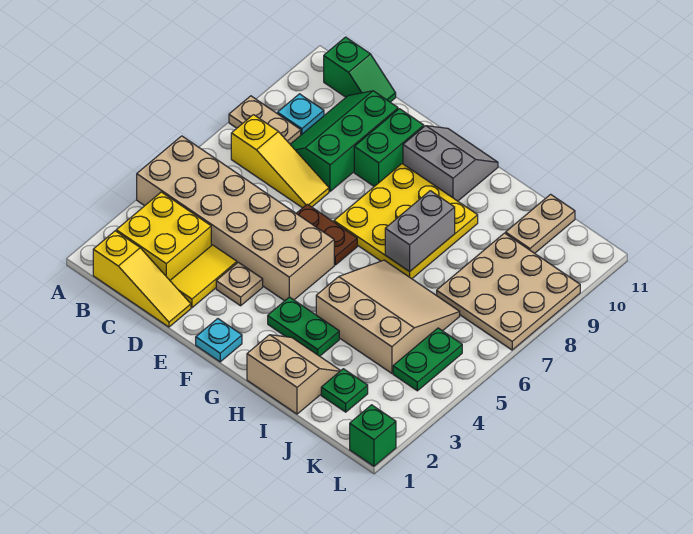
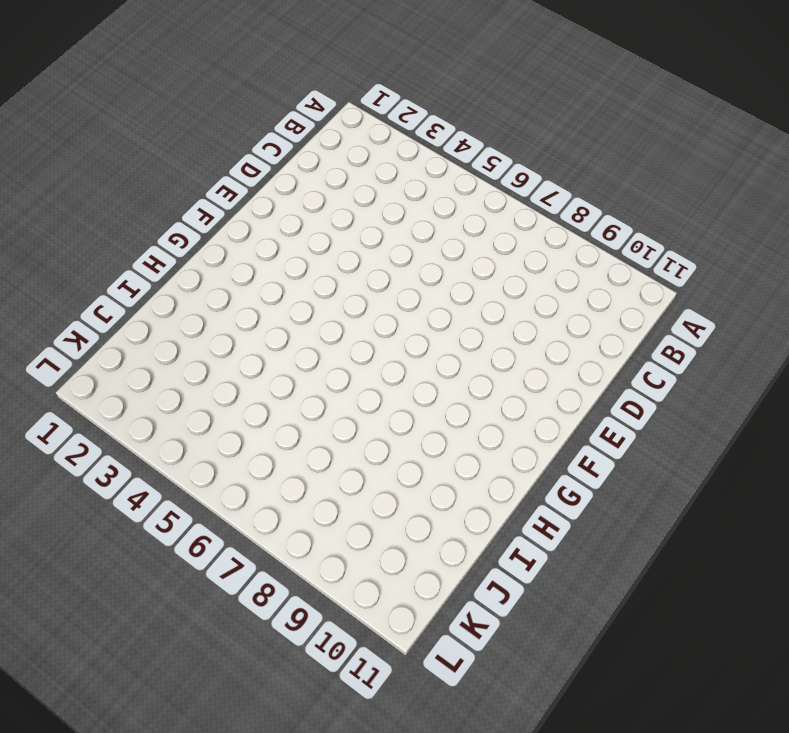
none -> tan 2x6 brick [137,136,334,301]
none -> tan 1x2 plate [229,96,301,144]
none -> yellow 1x3 slope [93,231,191,327]

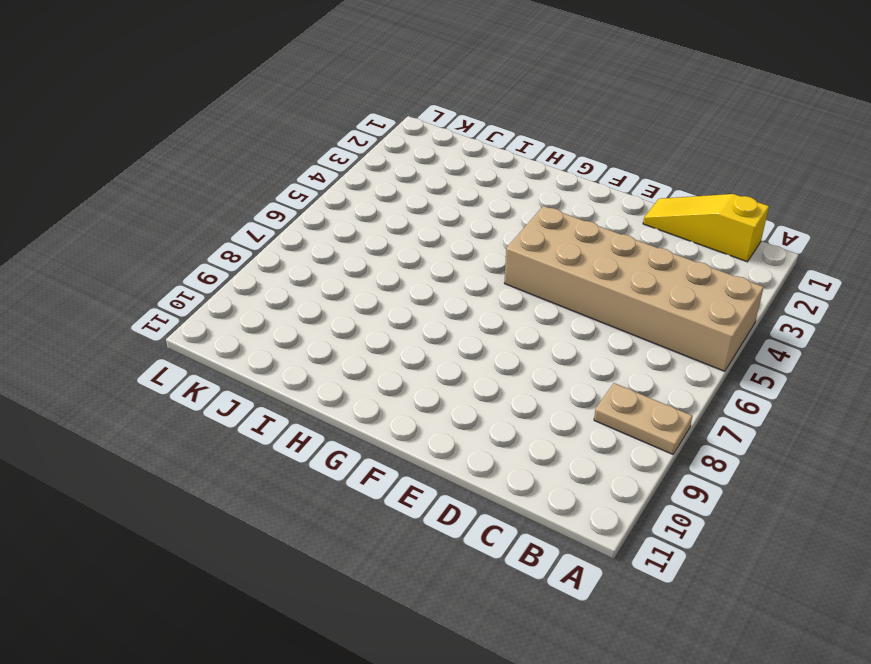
none -> yellow 2x2 brick [116,192,211,280]
none -> yellow 1x3 slope [231,115,329,208]
none -> cyan 1x1 plate [278,94,324,135]

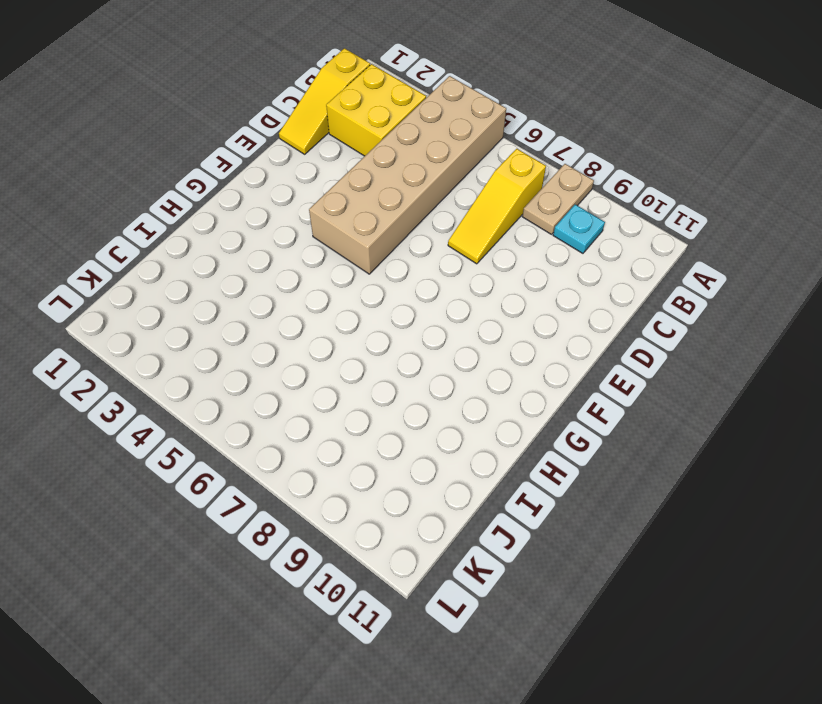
none -> green 1x2 slope [324,37,396,102]
none -> green 2x3 slope [290,91,398,191]
none -> yellow 1x2 tile [170,245,237,308]

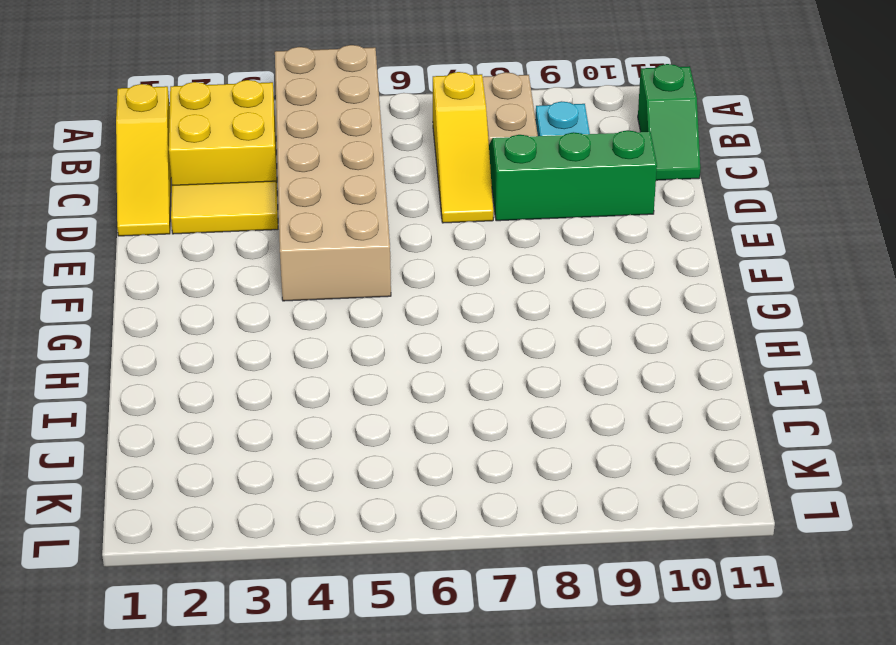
none -> tan 1x1 plate [216,262,263,306]
none -> brown 1x2 plate [296,204,357,265]
none -> green 1x2 brick [354,109,424,186]

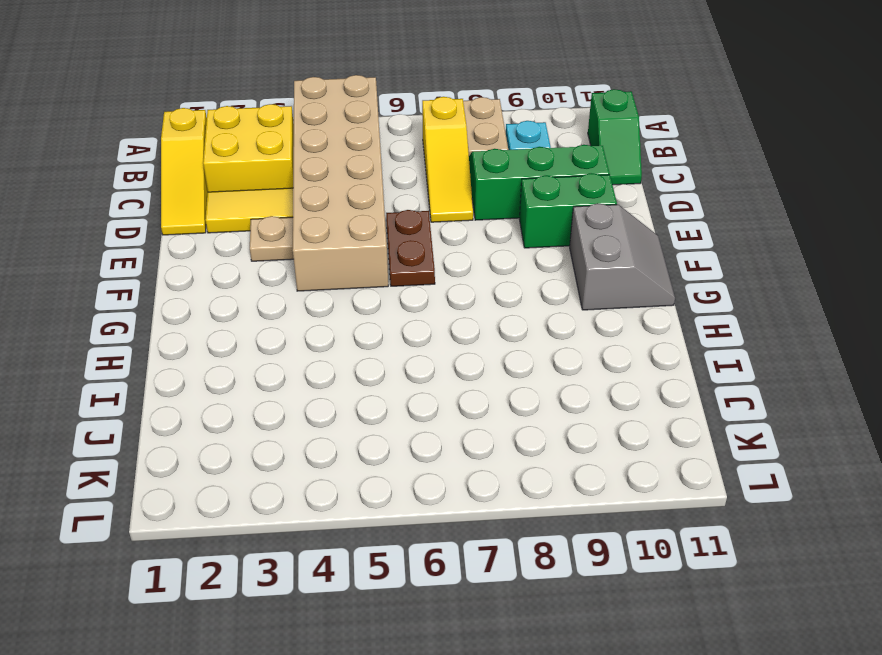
none -> cyan 1x1 plate [196,319,242,362]
none -> yellow 3x3 plate [334,164,478,279]
none -> green 1x2 plate [268,297,339,356]

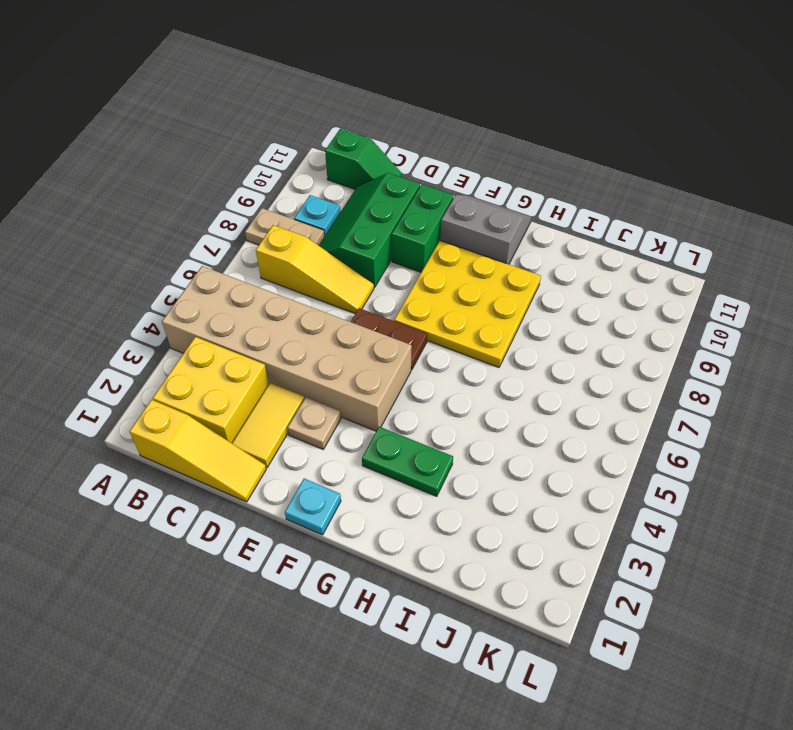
none -> tan 2x2 slope [247,335,341,414]
none -> tan 3x3 slope [316,260,460,373]
none -> green 1x1 plate [321,369,368,412]

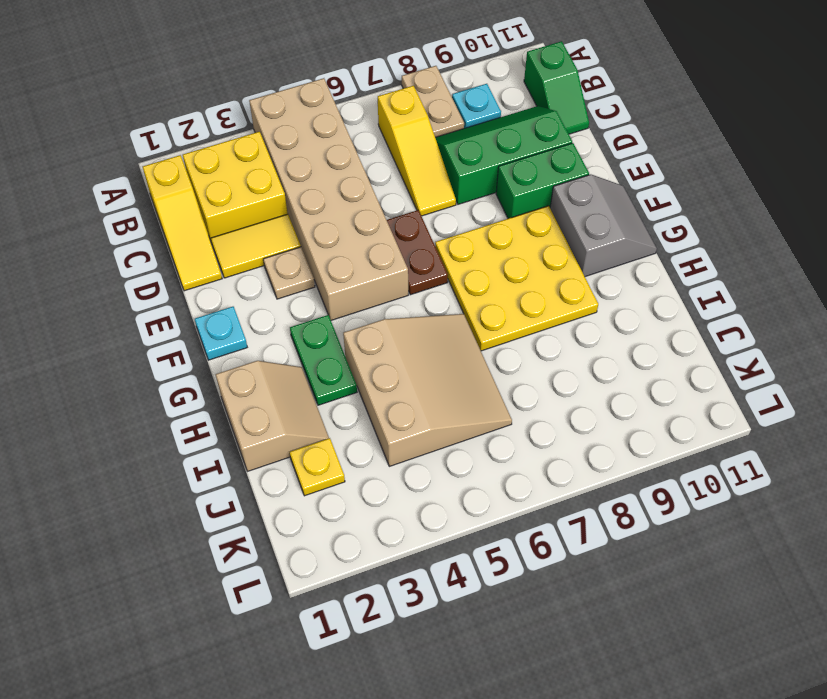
yellow 1x1 plate [290,438,345,496] -> green 1x1 plate [321,369,368,412]
none -> tan 3x3 plate [437,233,580,350]
none -> tan 1x2 plate [506,194,575,253]
none -> green 1x2 plate [393,328,462,391]

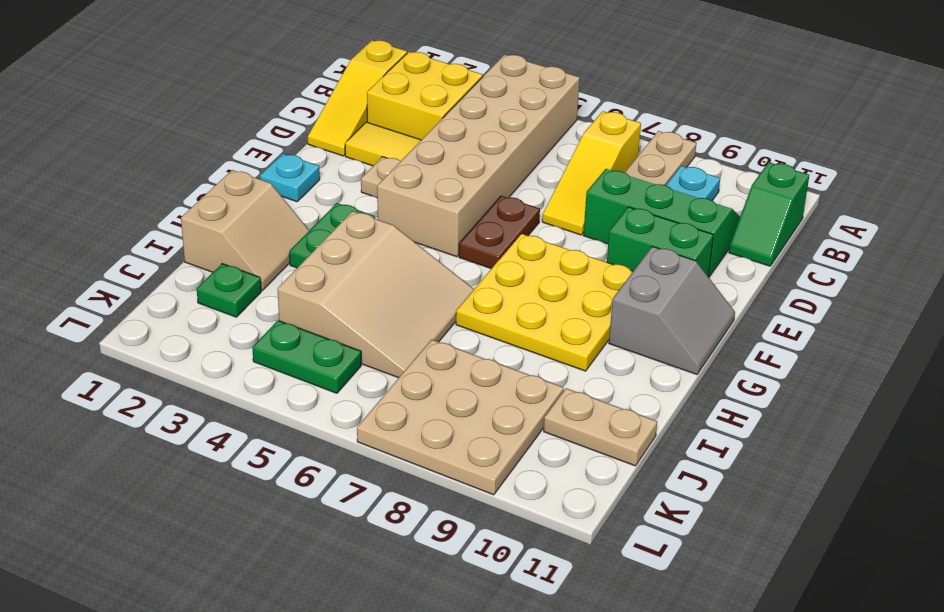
none -> green 1x1 brick [350,405,396,466]
none -> grey 1x2 brick [385,191,455,272]

